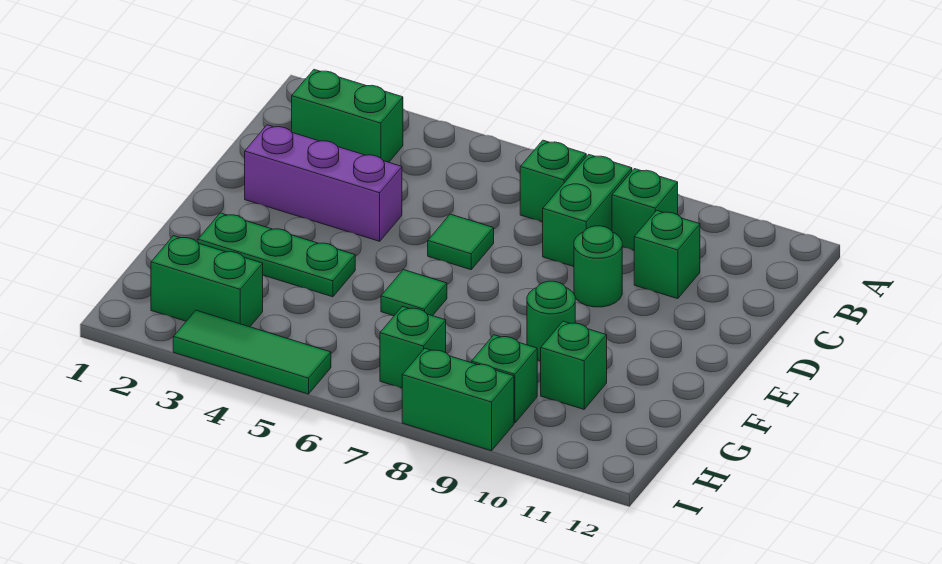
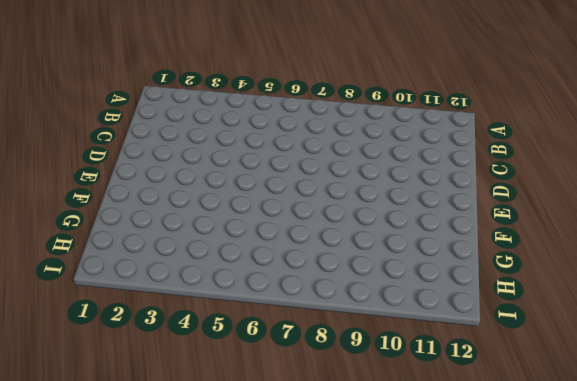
none -> green 1x2 brick [292,70,403,162]
none -> green 1x1 brick [520,140,586,222]
none -> green 1x2 brick [543,154,632,267]

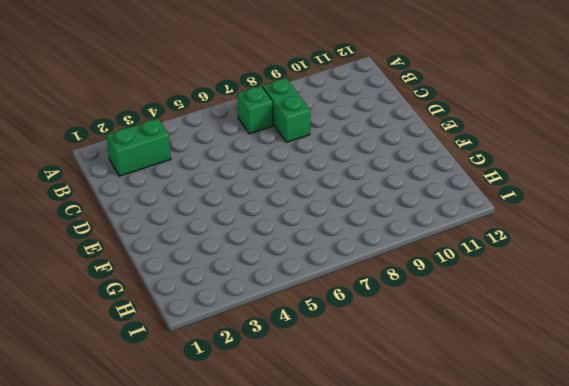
none -> green 1x1 brick [612,169,678,250]
none -> green 1x1 brick [634,210,700,299]
none -> purple 1x3 brick [245,125,402,241]

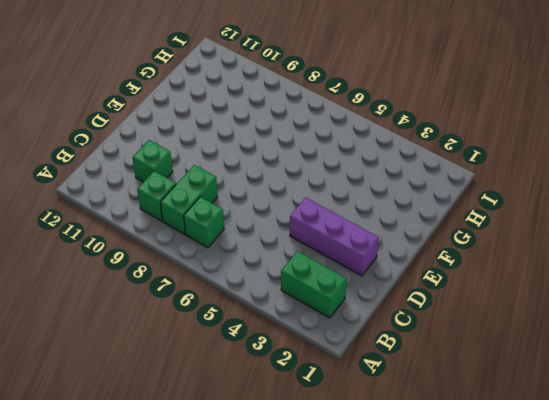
none -> green 1x1 tile [428,214,494,270]
none -> green 1x1 round brick [574,226,622,307]
none -> green 1x3 plate [198,213,355,297]

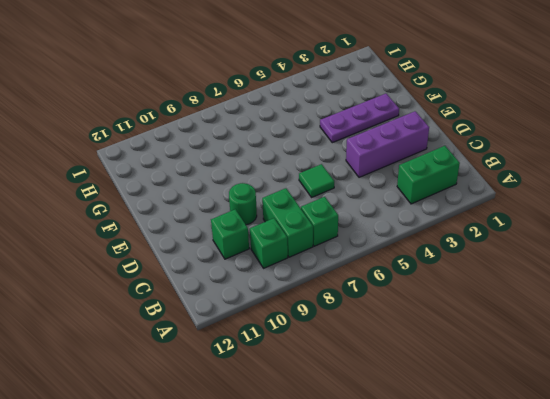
purple 1x3 plate [320,94,399,143] -> green 1x3 plate [198,213,355,297]
none -> green 1x1 tile [381,270,447,316]
none -> green 1x1 round brick [527,281,575,361]
none -> green 1x1 brick [541,321,607,409]

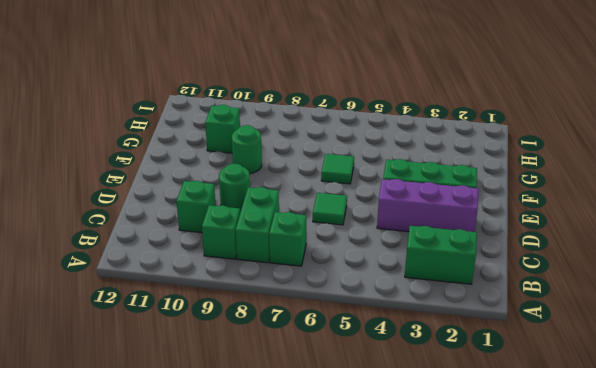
none -> green 1x2 brick [151,236,263,327]
none -> green 1x1 brick [380,306,446,388]
none -> green 1x1 brick [472,335,537,423]

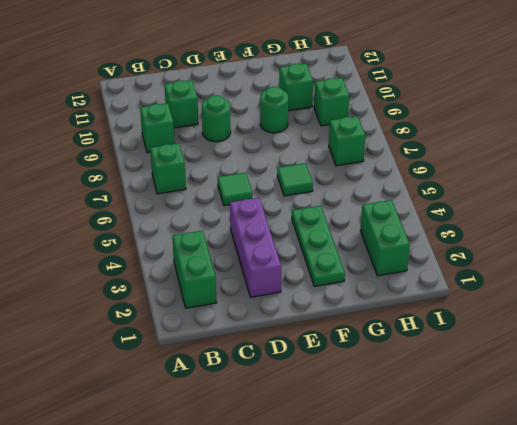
none -> green 1x2 brick [543,154,632,267]
none -> green 1x3 tile [173,310,331,394]
none -> green 1x2 brick [402,348,514,451]

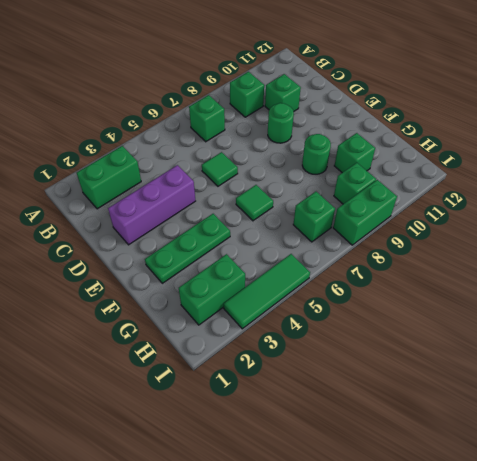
none -> green 1x2 brick [543,154,632,267]

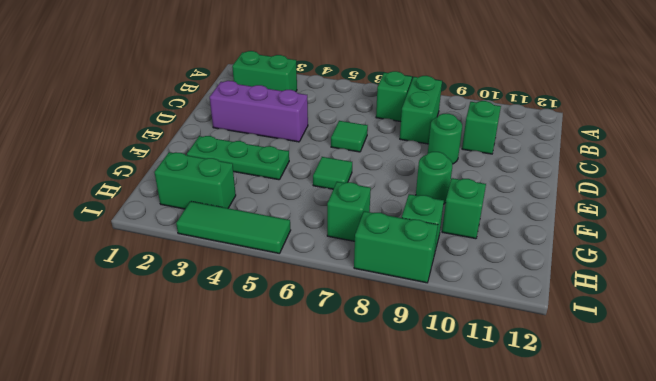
none -> green 1x1 brick [612,169,678,250]

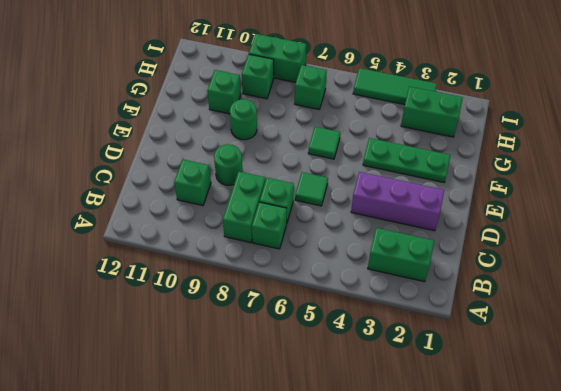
green 1x1 brick [260,178,294,224] -> green 1x1 brick moved to [612,169,678,250]

